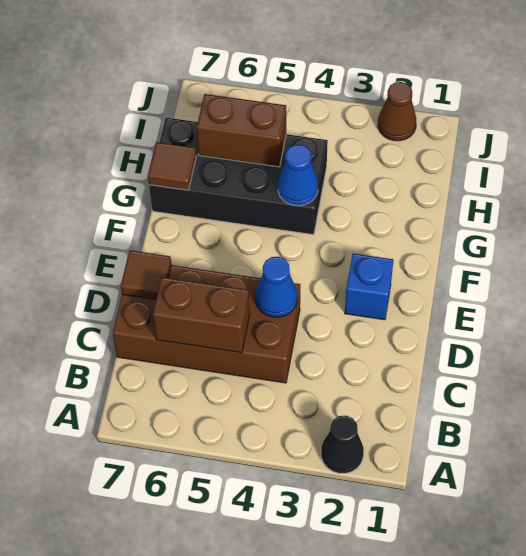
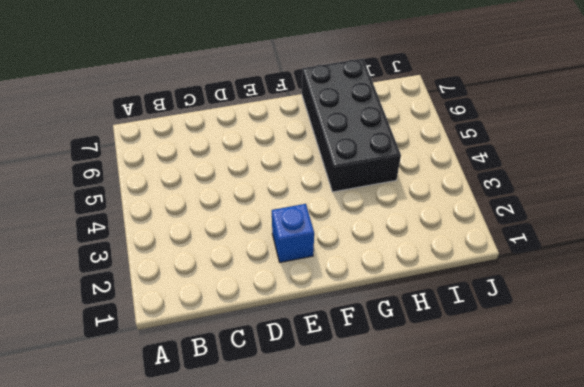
none -> black 1x1 cone [321,415,364,473]
none -> brown 2x4 brick [113,265,301,383]

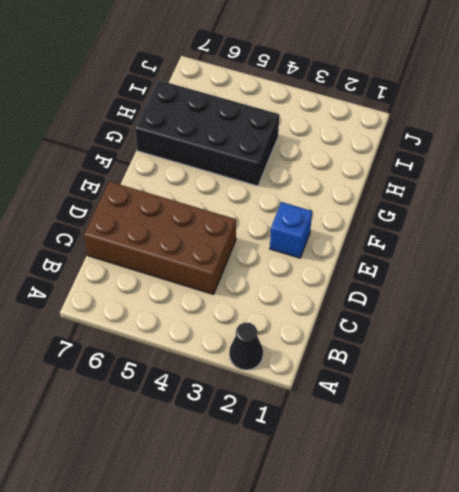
none -> brown 1x1 cone [378,82,416,141]
none -> brown 1x2 brick [153,277,250,353]

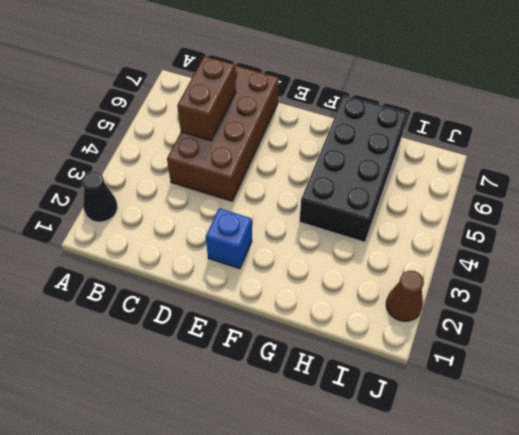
none -> blue 1x1 cone [255,257,297,317]
none -> brown 1x1 tile [121,250,171,300]

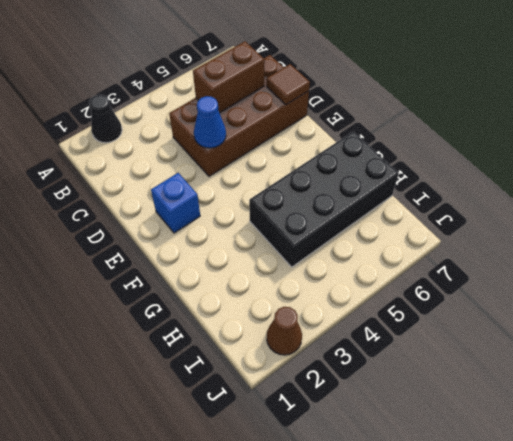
none -> blue 1x1 cone [278,145,318,206]
none -> brown 1x1 tile [148,142,196,190]

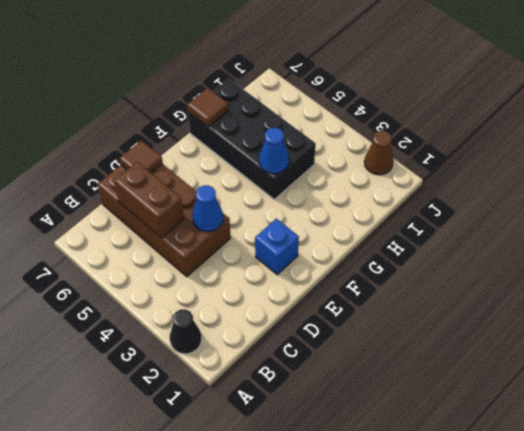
none -> brown 1x2 brick [197,94,286,167]

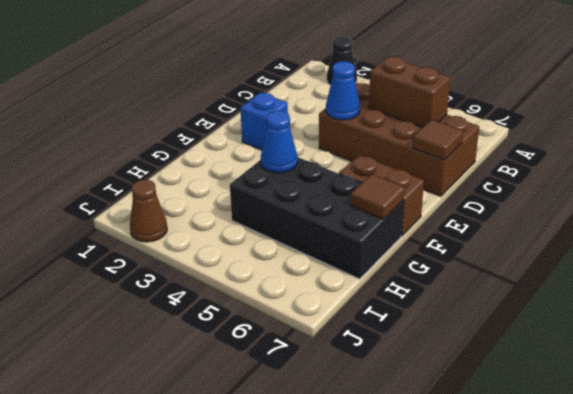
brown 1x2 brick [339,155,424,236] -> brown 1x2 brick moved to [197,94,286,167]

